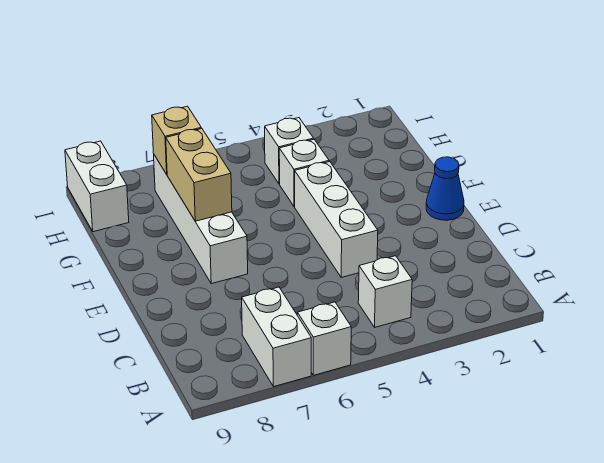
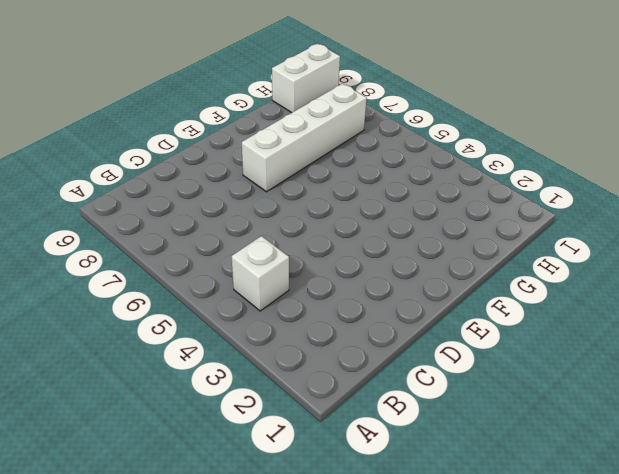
none -> white 1x1 brick [297,302,351,375]
none -> white 1x2 brick [242,287,311,387]

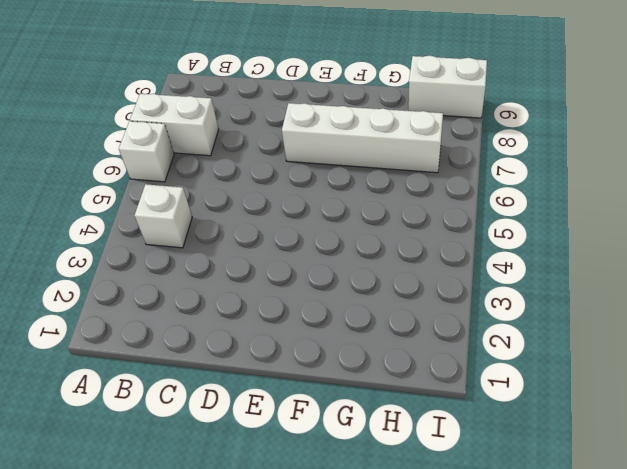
none -> white 1x3 brick [295,162,378,277]
none -> blue 1x1 cone [426,157,464,220]

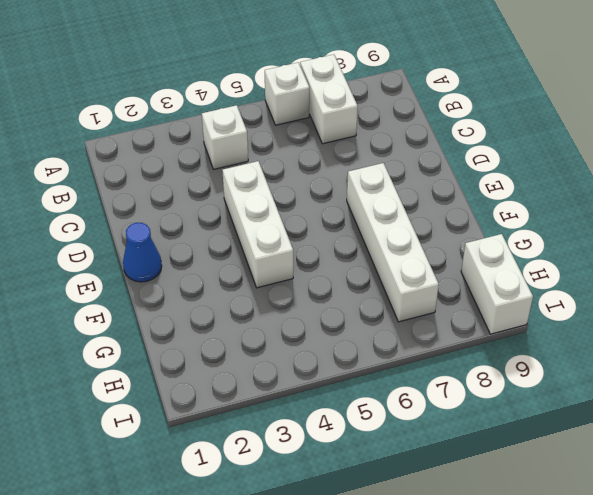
none -> white 1x1 brick [279,139,329,207]
none -> white 1x1 brick [265,118,314,184]

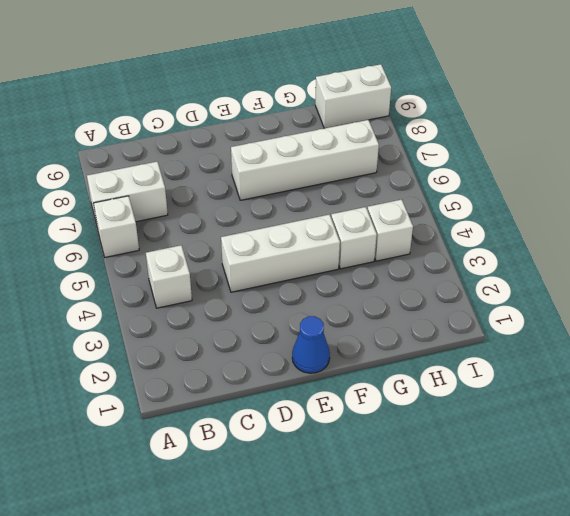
none -> tan 1x2 brick [166,129,232,221]
none -> tan 1x1 brick [152,106,201,174]

